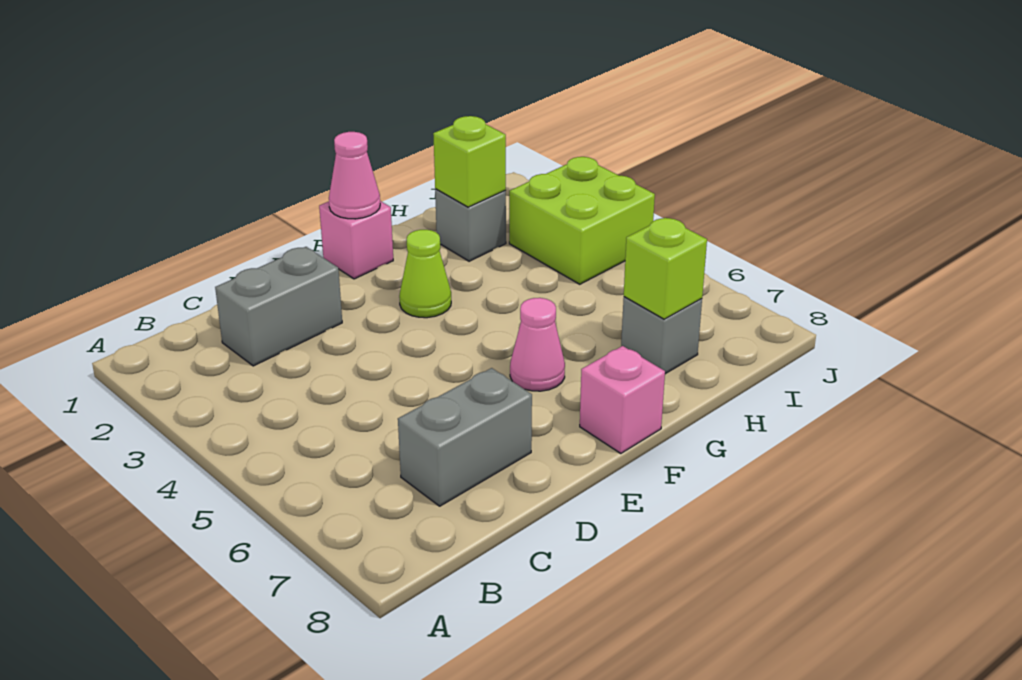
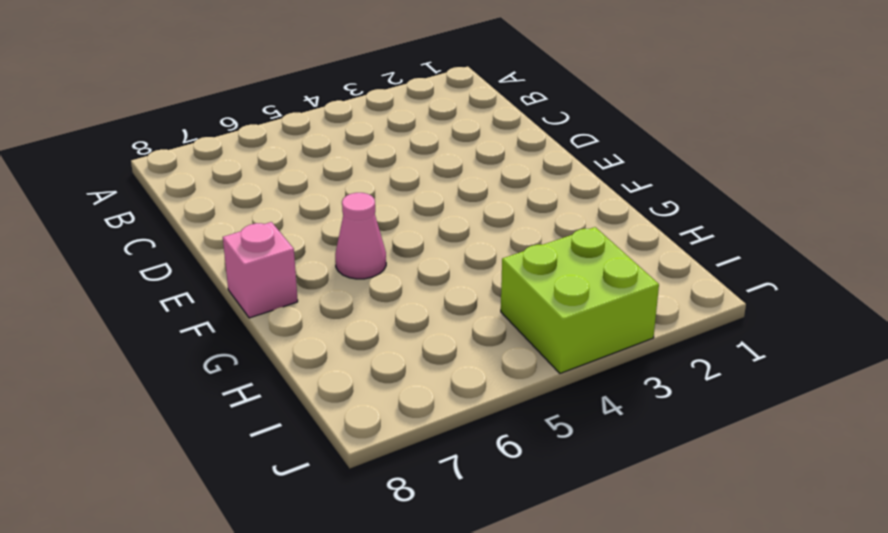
none -> grey 1x2 brick [215,247,342,366]
none -> grey 1x2 brick [398,368,532,506]
none -> pink 1x1 brick [319,201,393,279]

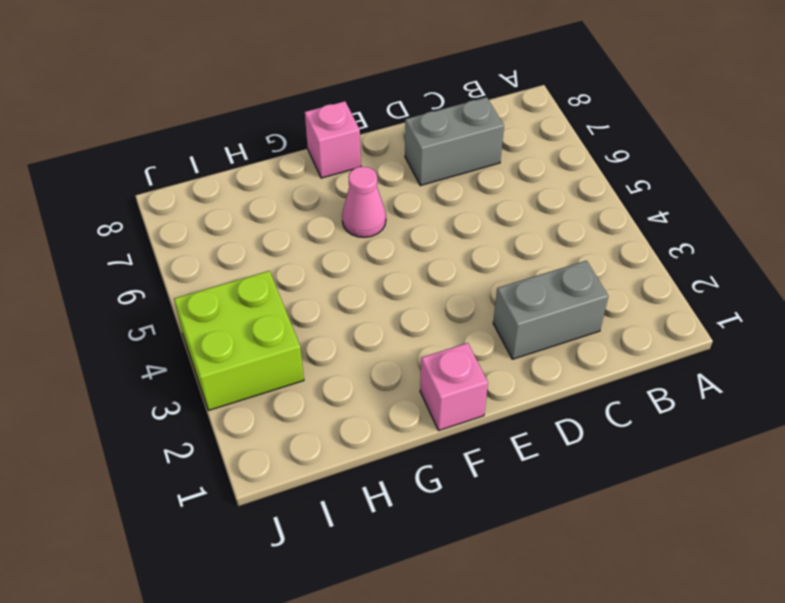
none -> lime 1x1 cone [399,230,451,318]
none -> grey 1x1 brick [435,189,506,261]
none -> grey 1x1 brick [621,297,702,374]

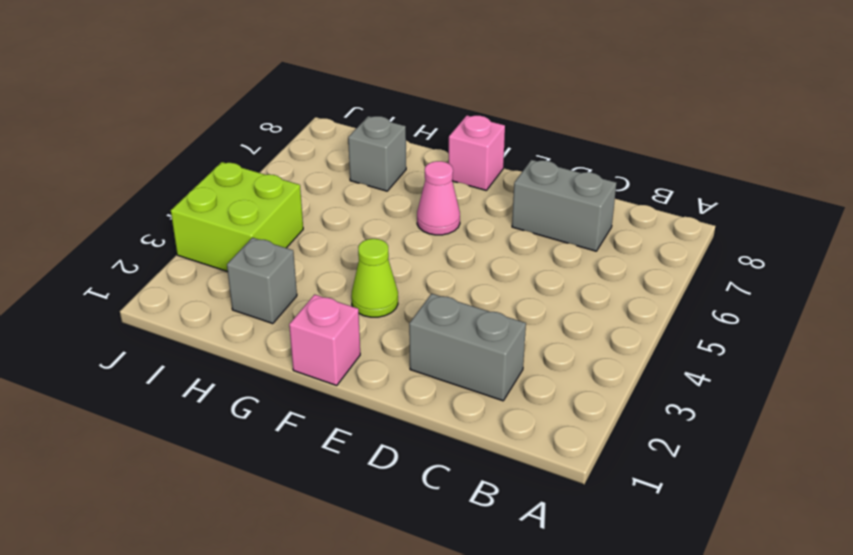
none -> pink 1x1 cone [329,132,380,219]
none -> lime 1x1 brick [433,116,506,207]
none -> lime 1x1 brick [624,218,707,319]

